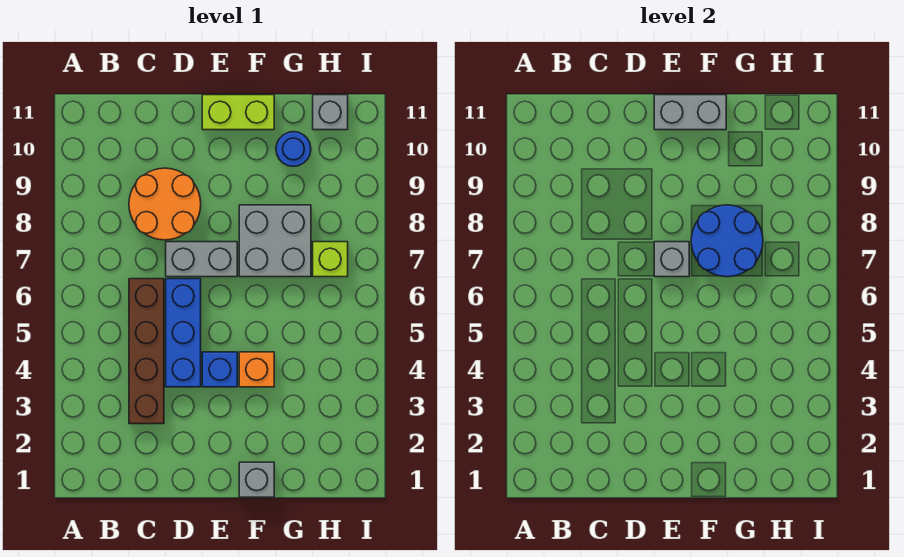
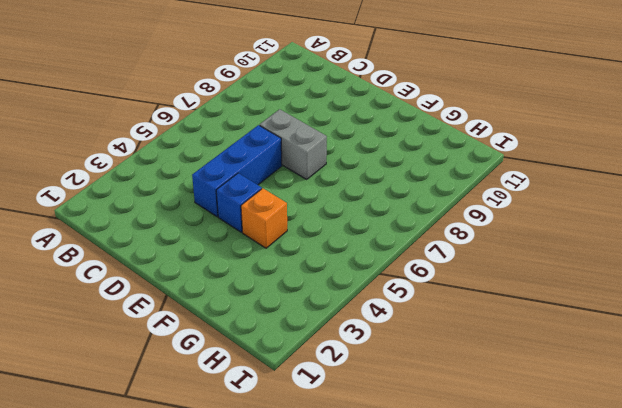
none -> brown 1x4 brick [129,279,164,424]
none -> orange 2x2 round brick [129,168,201,240]
none -> lime 1x2 brick [202,95,274,130]

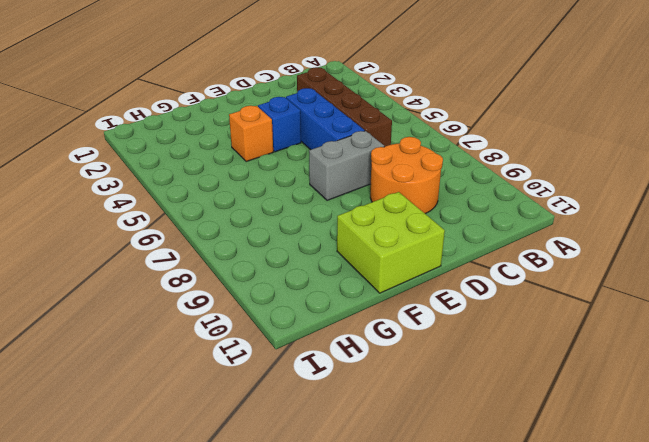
lime 2x2 brick [337,192,445,293] -> lime 1x2 brick [202,95,274,130]
none -> grey 1x1 brick [239,462,274,497]
none -> grey 2x2 brick [239,205,311,277]
none -> blue 1x1 round brick [276,132,311,166]

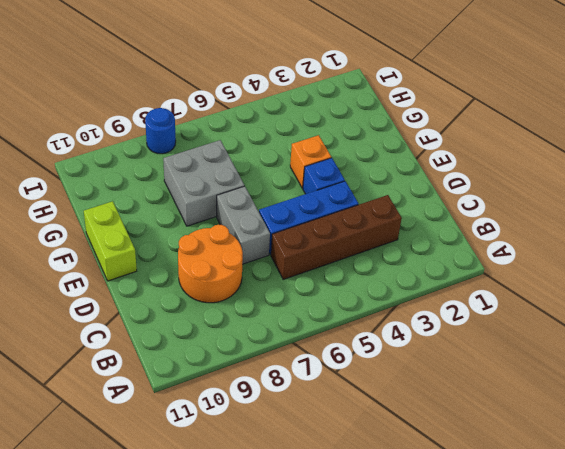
blue 1x1 round brick [145,108,176,154] -> blue 1x1 round brick moved to [276,132,311,166]
none -> grey 1x1 brick [239,462,274,497]
none -> lime 1x1 brick [313,242,348,277]
none -> grey 1x1 brick [313,95,348,130]

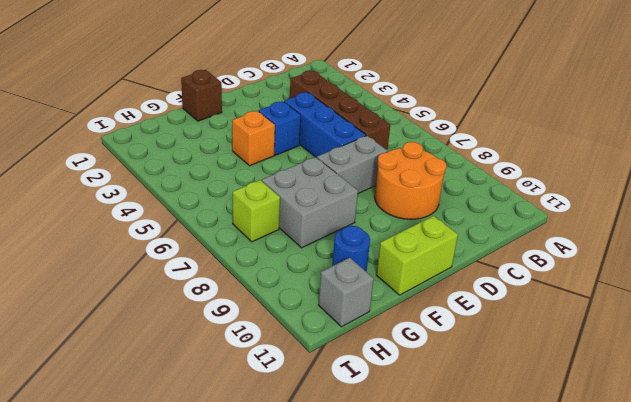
brown 1x1 brick [181,70,222,121] -> grey 1x1 brick [239,462,274,497]
none -> grey 1x1 brick [654,242,689,277]
none -> grey 1x2 brick [654,95,726,130]
none -> blue 2x2 round brick [691,205,763,277]

